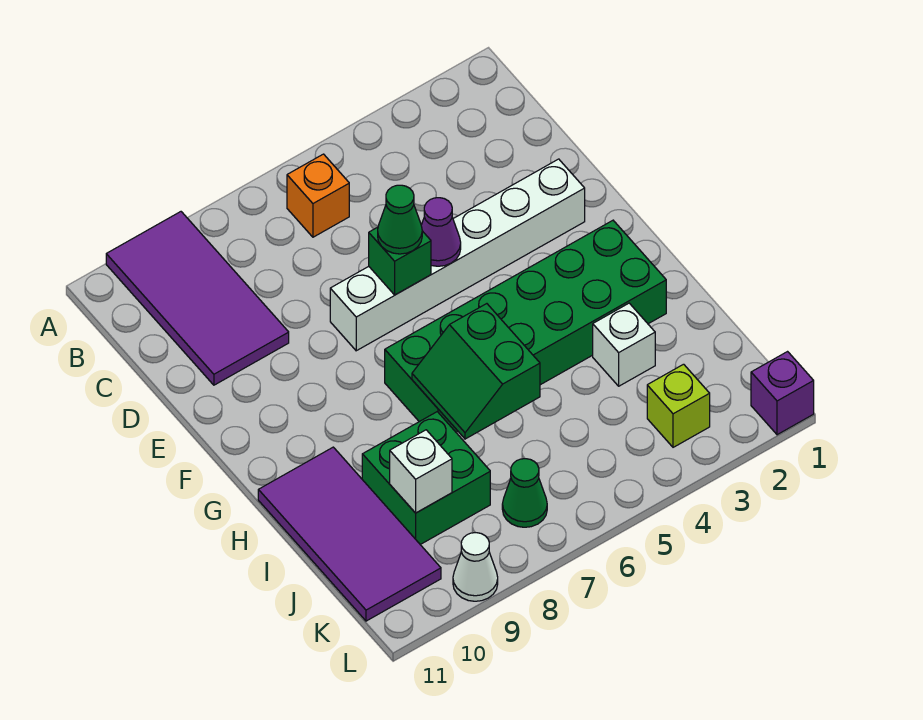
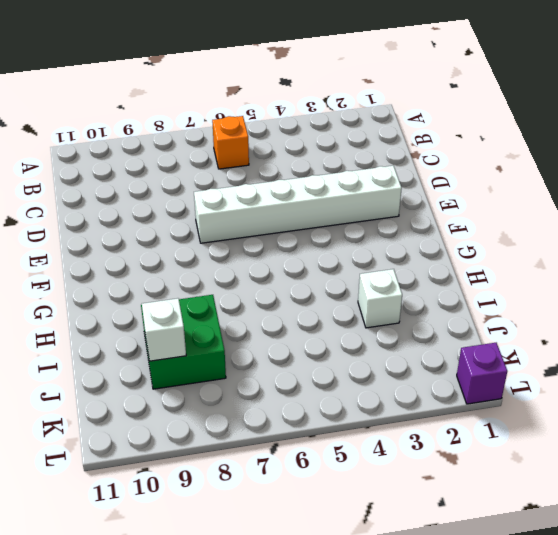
none -> purple 2x4 tile [106,212,289,385]
none -> green 2x6 brick [385,220,666,432]
none -> purple 2x4 tile [258,447,441,621]

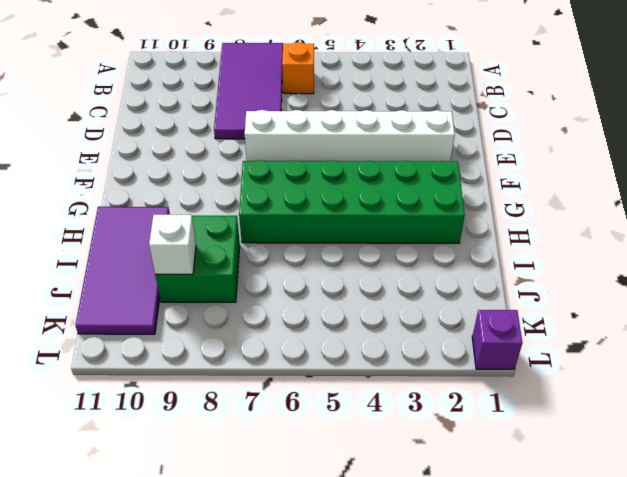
purple 2x4 tile [214,43,283,139] -> purple 2x4 tile moved to [106,212,289,385]
none -> white 1x1 brick [593,303,655,386]
none -> lime 1x1 brick [647,364,710,447]
none -> green 1x1 cone [502,459,547,527]

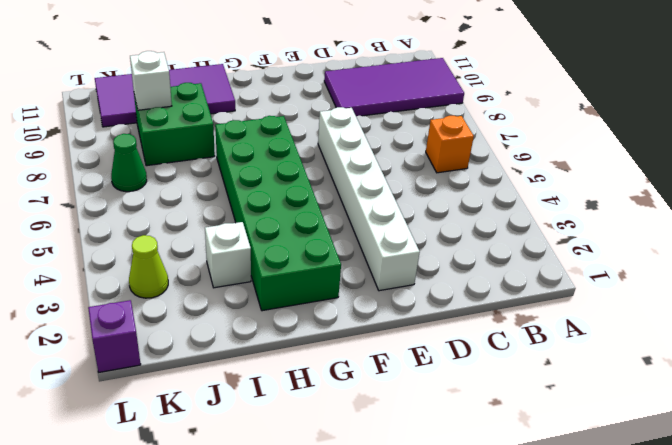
lime 1x1 cone [129,235,168,298] -> lime 1x1 brick [647,364,710,447]
none -> white 1x1 cone [453,533,498,601]
none -> purple 1x1 cone [421,198,461,266]
none -> green 1x1 brick [369,227,431,295]

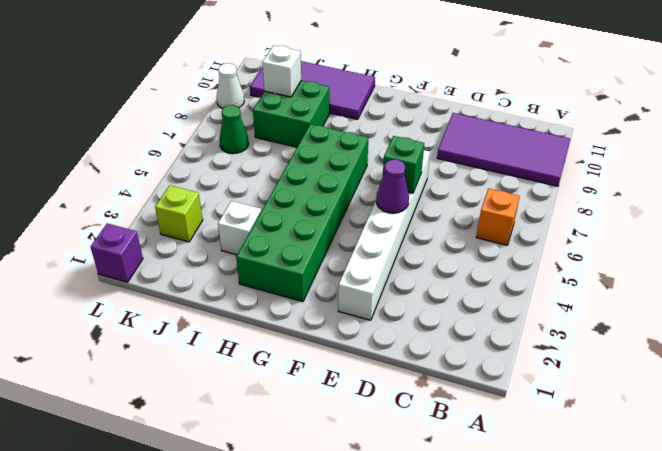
none -> green 2x2 slope [412,304,540,439]
none -> green 1x1 cone [378,185,422,254]

